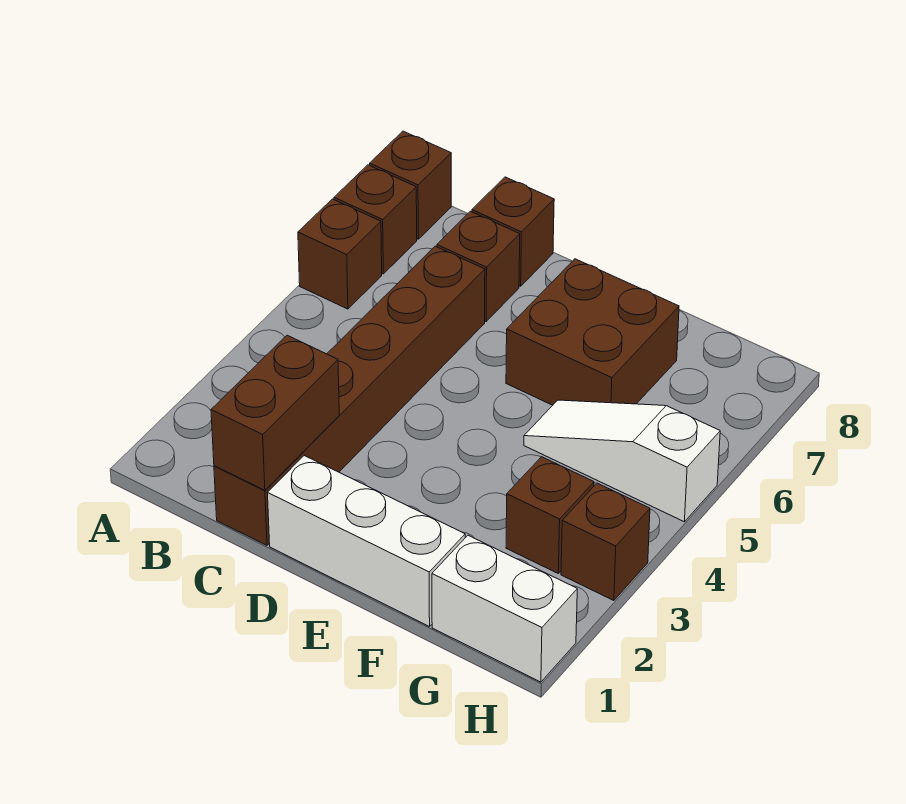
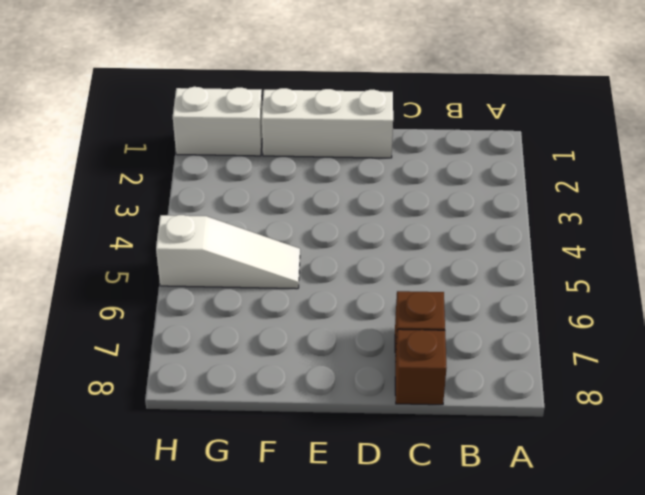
none -> brown 1x1 brick [298,199,382,309]
none -> brown 1x1 brick [334,165,417,274]
none -> brown 1x1 brick [370,131,451,239]

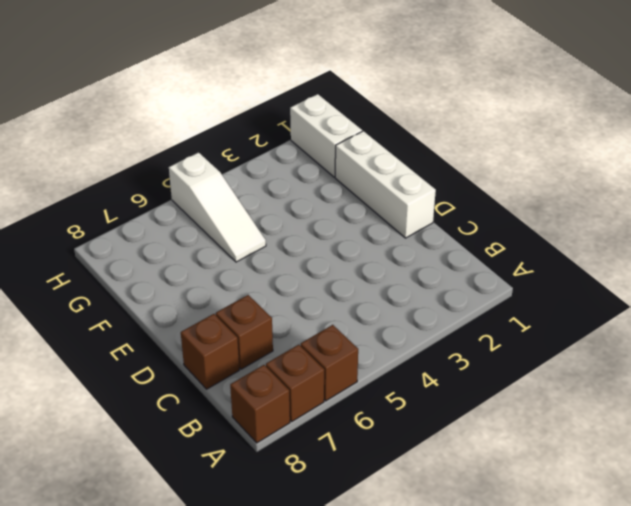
none -> brown 1x6 brick [214,246,485,545]
none -> brown 2x2 brick [506,259,679,405]
none -> brown 1x1 brick [506,457,594,573]

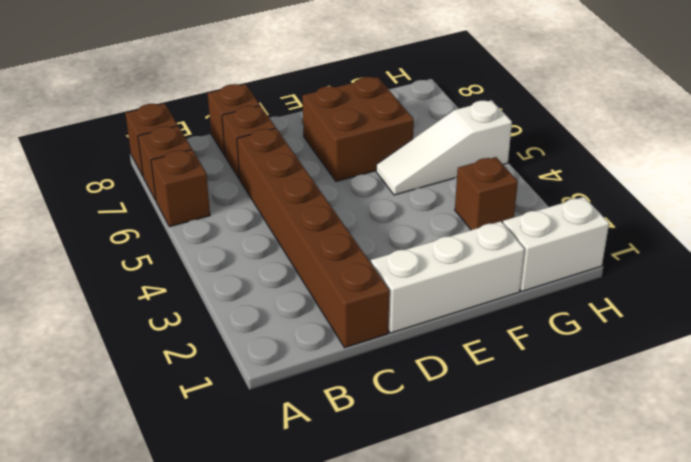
none -> brown 1x1 brick [561,483,650,601]
none -> brown 1x2 brick [211,335,339,490]

